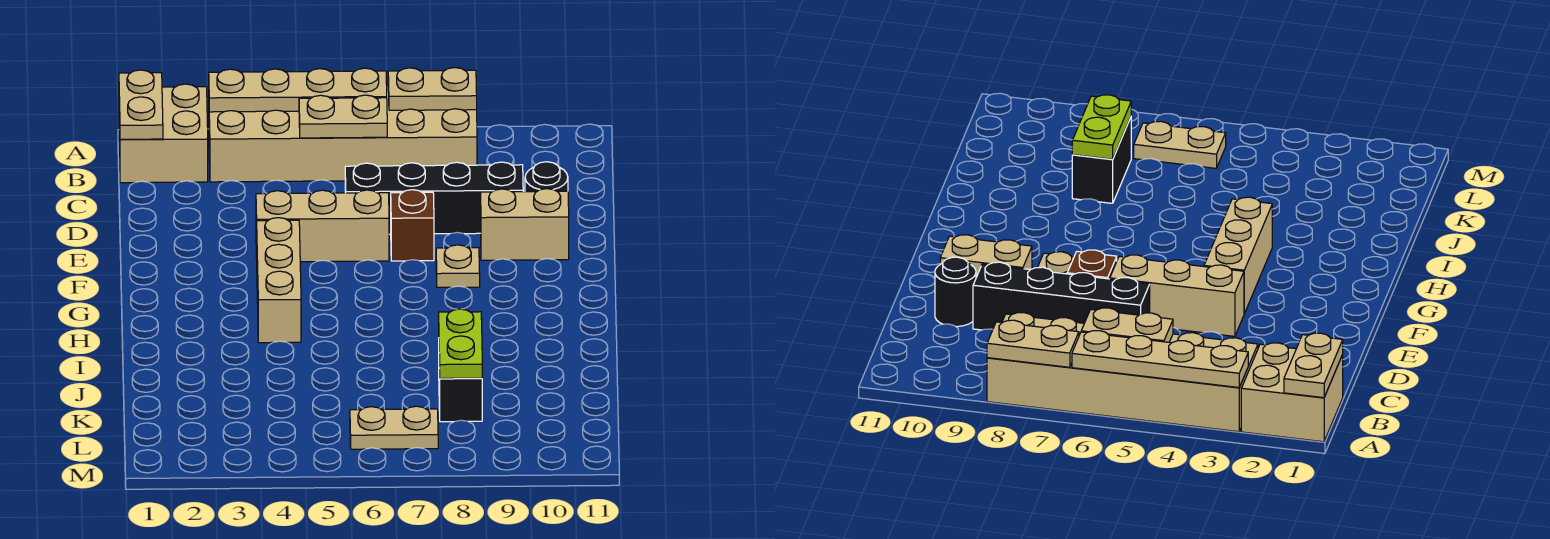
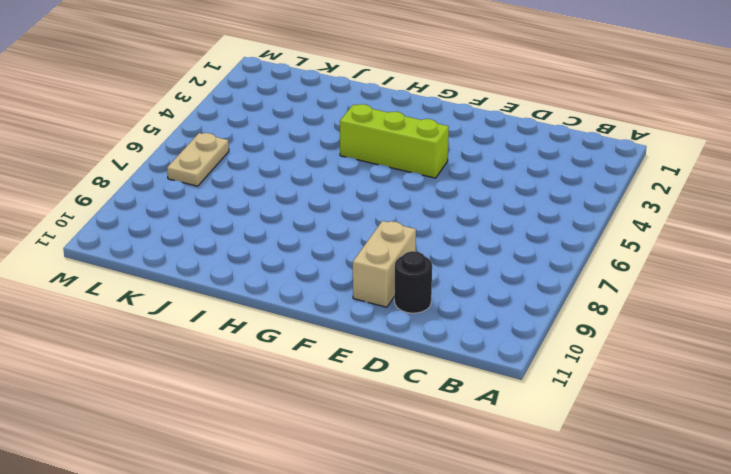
lime 1x3 brick [340,104,449,178] -> tan 1x3 brick [257,218,301,343]
none -> tan 2x2 brick [119,84,208,183]
none -> tan 2x6 brick [209,85,477,182]
none -> black 1x4 brick [345,162,523,234]

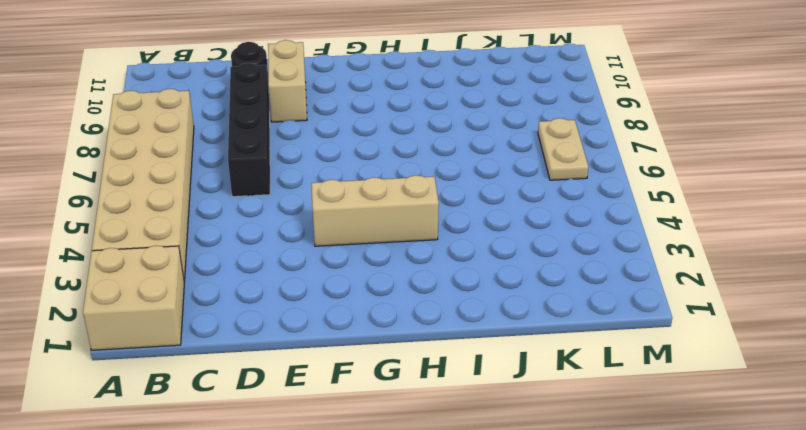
none -> tan 1x3 brick [256,190,389,262]
none -> brown 1x1 brick [391,190,434,261]
none -> tan 1x1 plate [436,245,480,287]

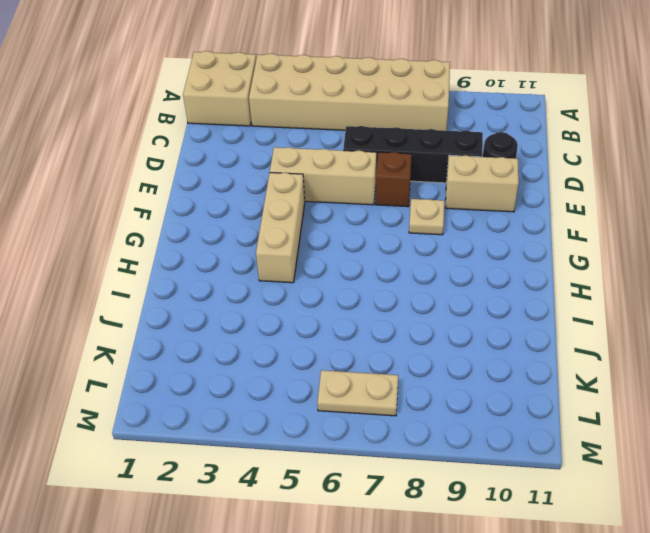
none -> black 1x2 brick [439,368,482,422]
none -> tan 1x2 plate [119,70,163,139]
none -> tan 1x4 plate [209,68,387,112]

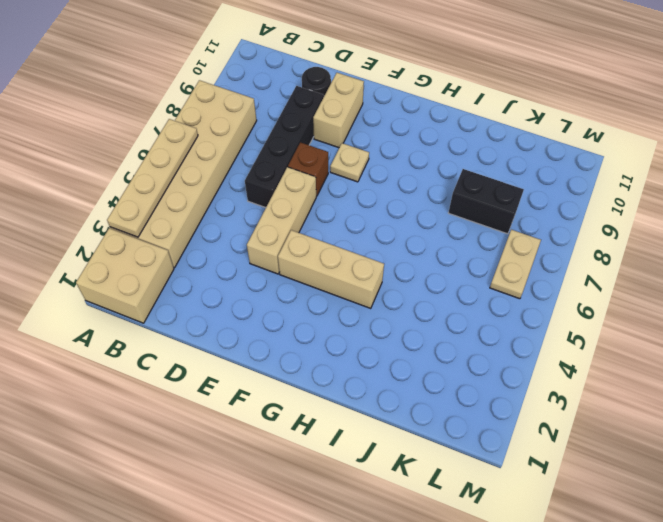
none -> tan 1x2 plate [119,70,163,139]
none -> tan 1x2 plate [388,68,477,110]
none -> tan 1x2 plate [299,95,387,138]

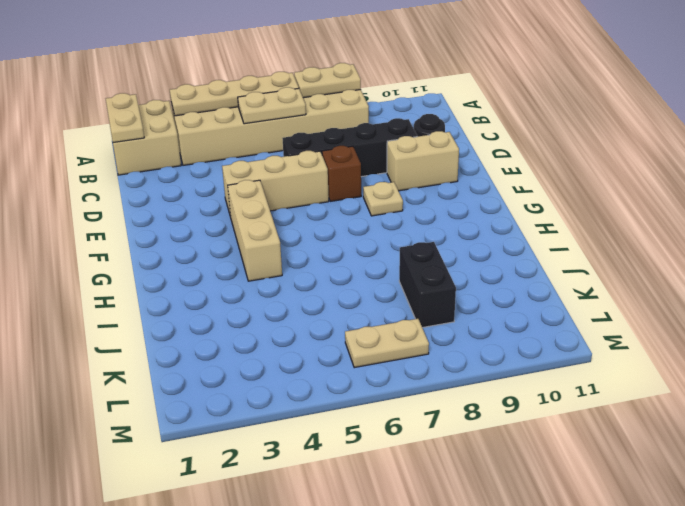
none -> lime 1x2 plate [439,309,482,379]

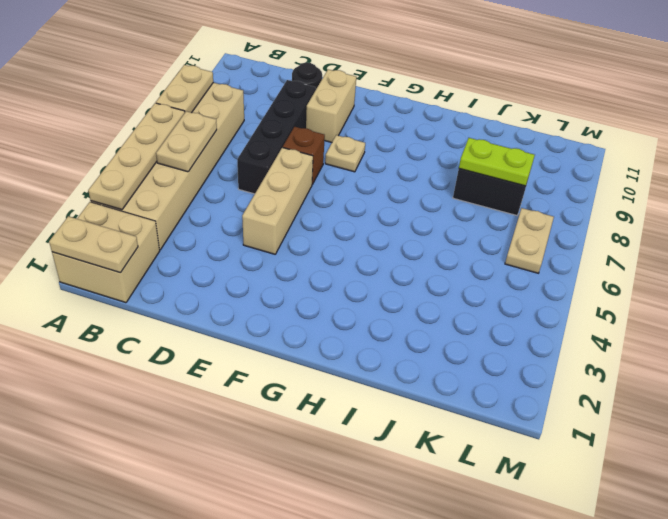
none -> tan 1x3 brick [257,218,301,343]

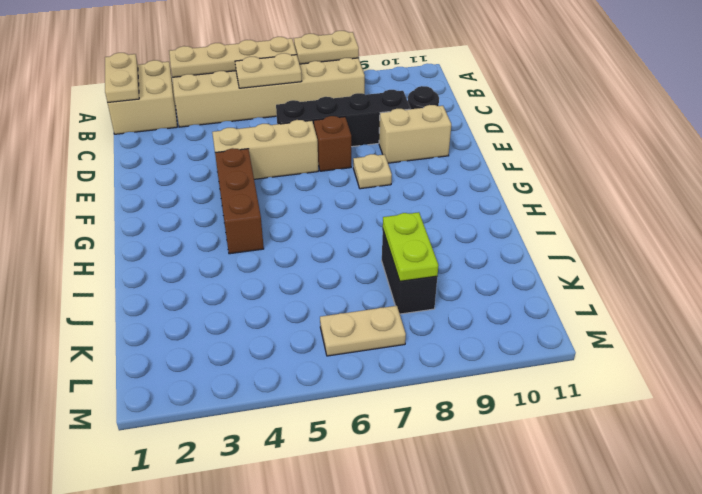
brown 1x3 brick [215,148,264,254] -> tan 1x3 brick [257,218,301,343]

